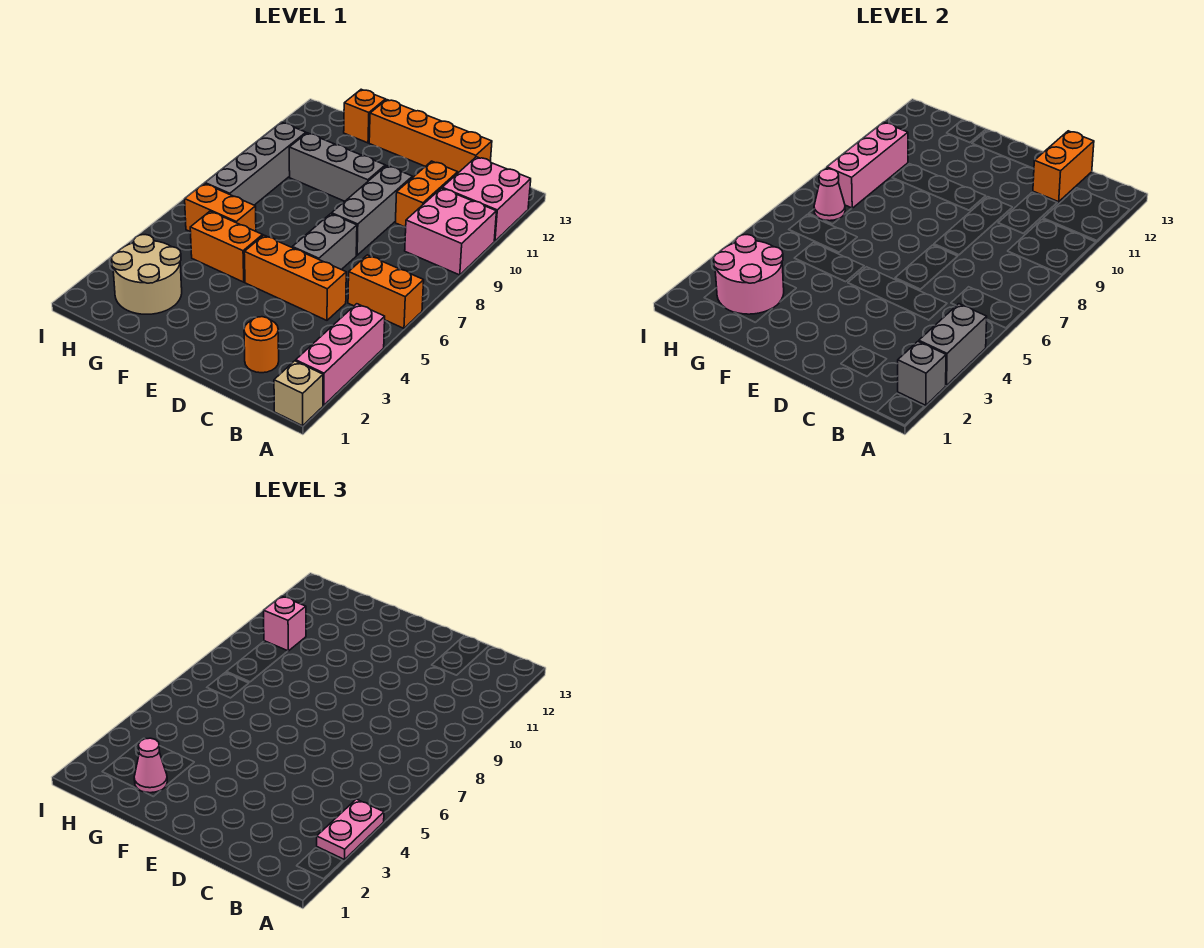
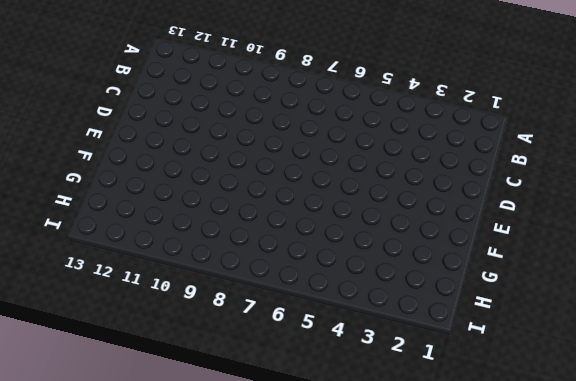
none -> tan 1x1 brick [274,361,323,426]
none -> pink 1x3 brick [296,304,385,405]
none -> orange 1x2 brick [348,255,424,328]

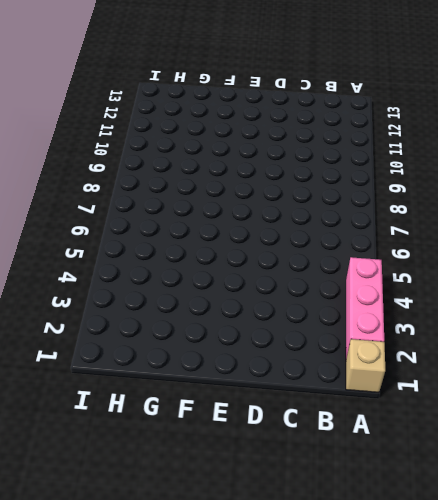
none -> orange 1x2 brick [348,255,424,328]
none -> pink 2x2 brick [405,188,497,275]
none -> pink 2x2 brick [442,157,531,241]

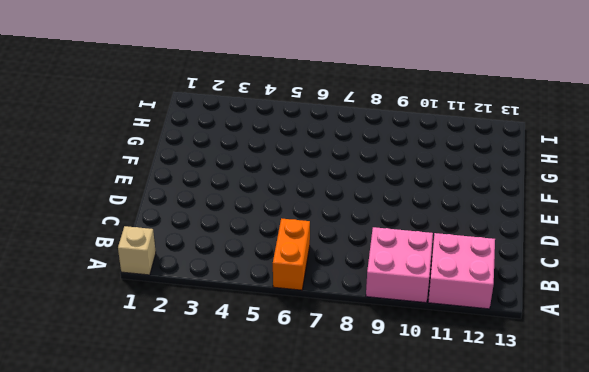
none -> pink 1x3 brick [296,304,385,405]
none -> orange 1x1 round brick [244,317,279,373]
none -> orange 1x3 brick [244,235,346,320]

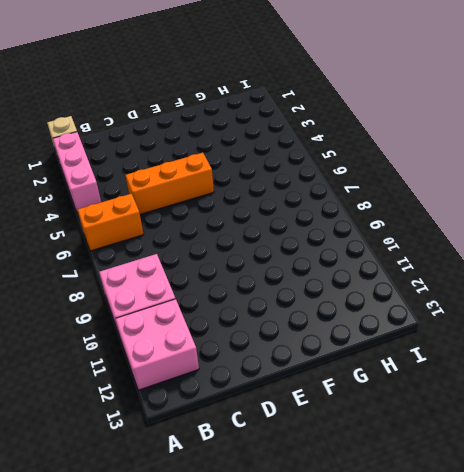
none -> orange 1x1 round brick [244,317,279,373]
none -> orange 1x2 brick [395,161,458,227]
none -> orange 1x4 brick [369,100,492,173]

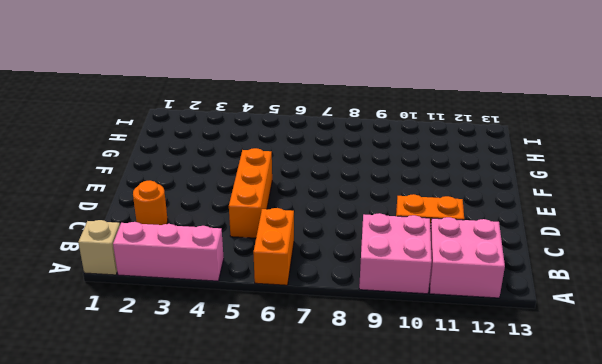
none -> orange 1x4 brick [369,100,492,173]
none -> grey 1x2 brick [292,214,357,270]
none -> grey 1x3 brick [332,166,412,255]

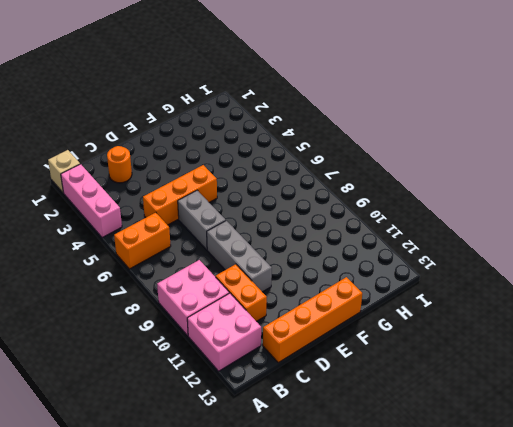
none -> grey 1x3 brick [289,133,385,201]
none -> orange 1x2 brick [190,211,263,282]
none -> tan 2x2 round brick [112,235,182,314]

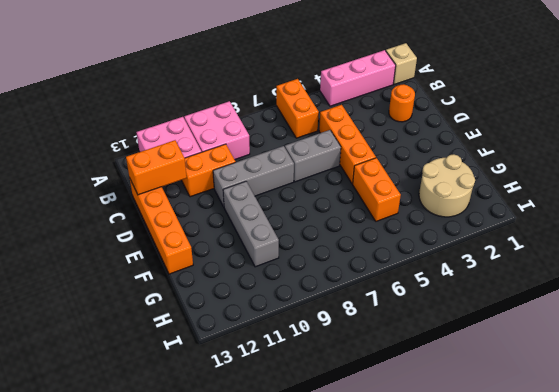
none -> orange 1x2 brick [185,184,256,232]
none -> orange 1x1 brick [344,89,385,143]
none -> grey 1x4 brick [205,122,306,205]

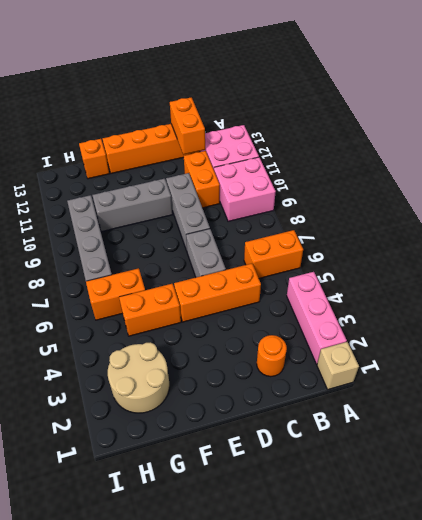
none -> grey 1x1 brick [898,341,946,405]
none -> grey 1x2 brick [919,304,987,386]
none -> pink 2x2 round brick [714,235,784,314]

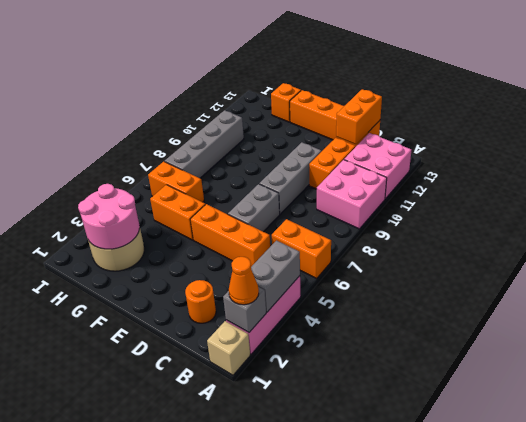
orange 1x1 cone [229,257,259,305] -> none
none -> grey 1x3 brick [289,133,385,201]
none -> pink 1x1 cone [814,169,845,221]
none -> pink 1x3 brick [827,122,908,208]

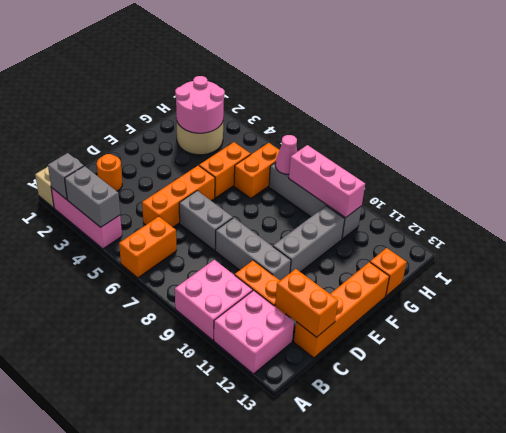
none -> pink 1x2 plate [317,799,384,860]
none -> pink 1x1 cone [134,738,167,793]
none -> pink 1x1 brick [264,596,306,651]

